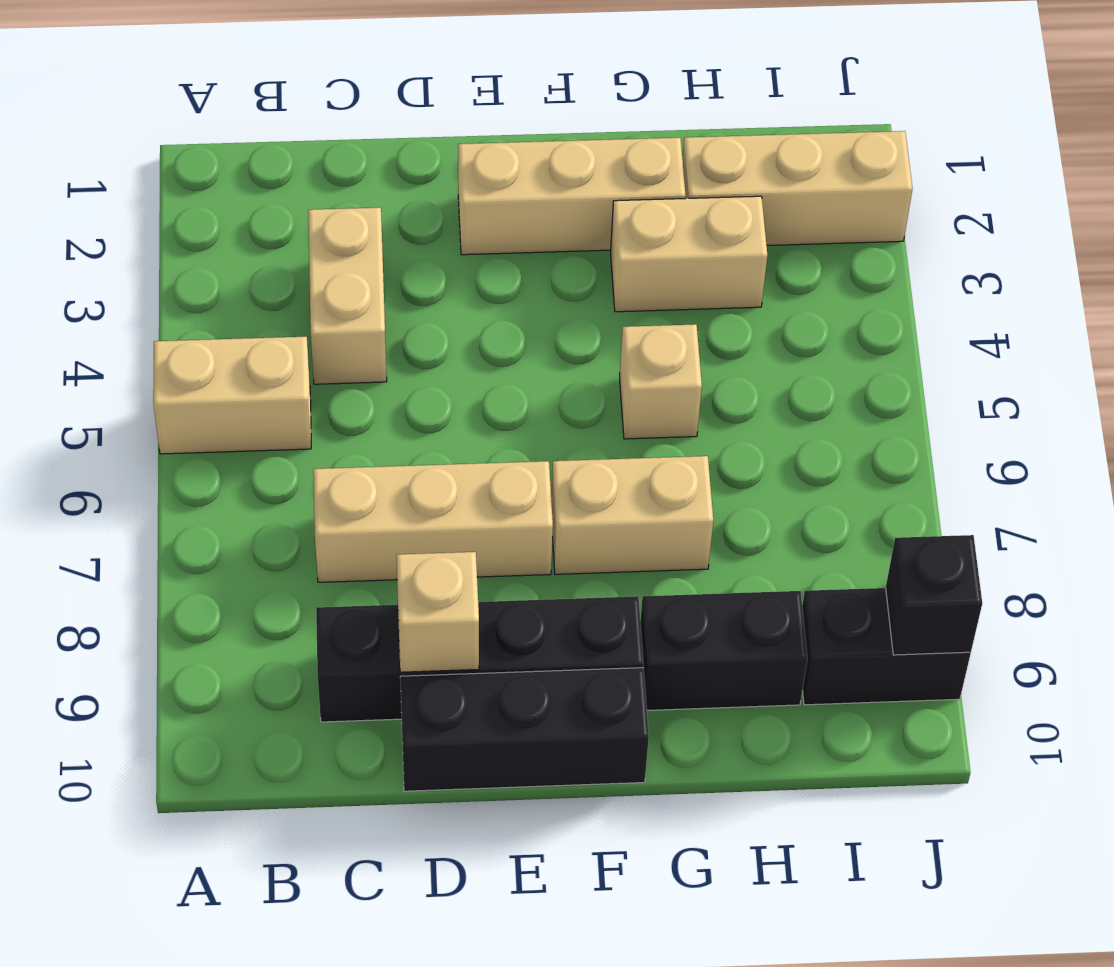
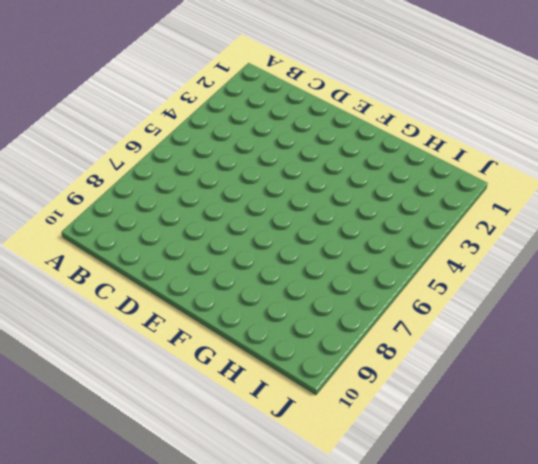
none -> tan 1x2 brick [153,337,311,454]
none -> tan 1x2 brick [308,208,387,384]
none -> tan 1x3 brick [313,461,553,582]

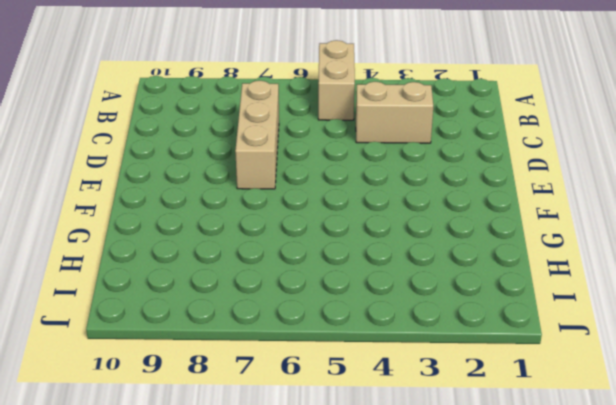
none -> black 1x4 brick [316,596,643,722]
none -> black 1x3 brick [400,668,649,791]
none -> tan 1x3 brick [458,138,686,255]

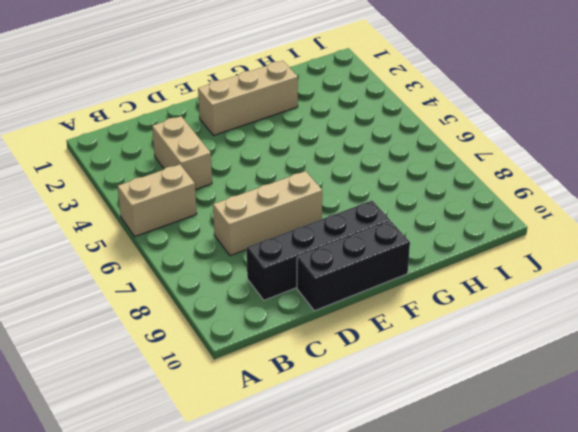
none -> tan 1x2 brick [551,456,713,574]
none -> tan 1x2 brick [611,196,767,312]
none -> tan 1x1 brick [620,324,702,439]

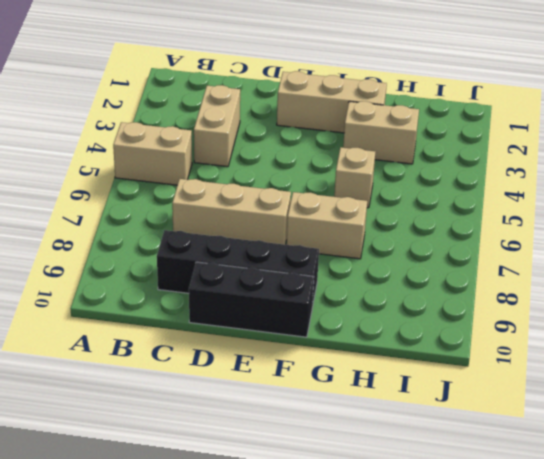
none -> black 1x2 brick [640,591,807,710]
none -> tan 1x3 brick [682,131,913,245]
none -> black 1x2 brick [802,588,971,705]

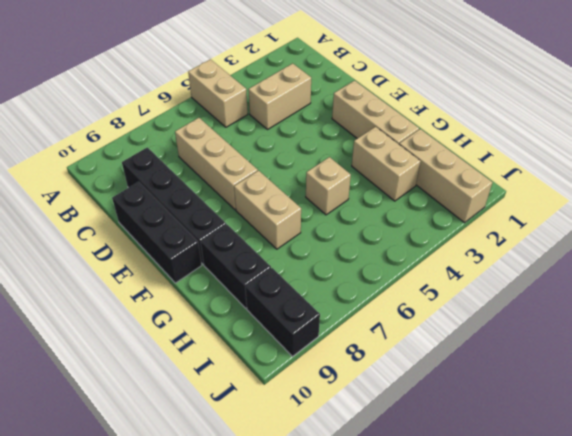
none -> tan 1x1 brick [396,552,479,672]
none -> black 1x1 brick [886,535,982,655]

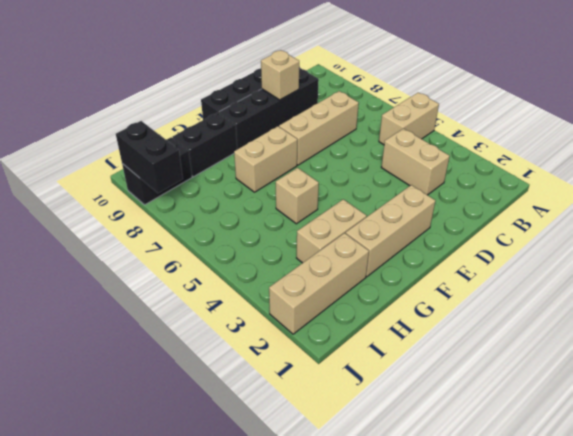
black 1x2 brick [116,121,183,193] -> black 1x1 brick [886,535,982,655]

